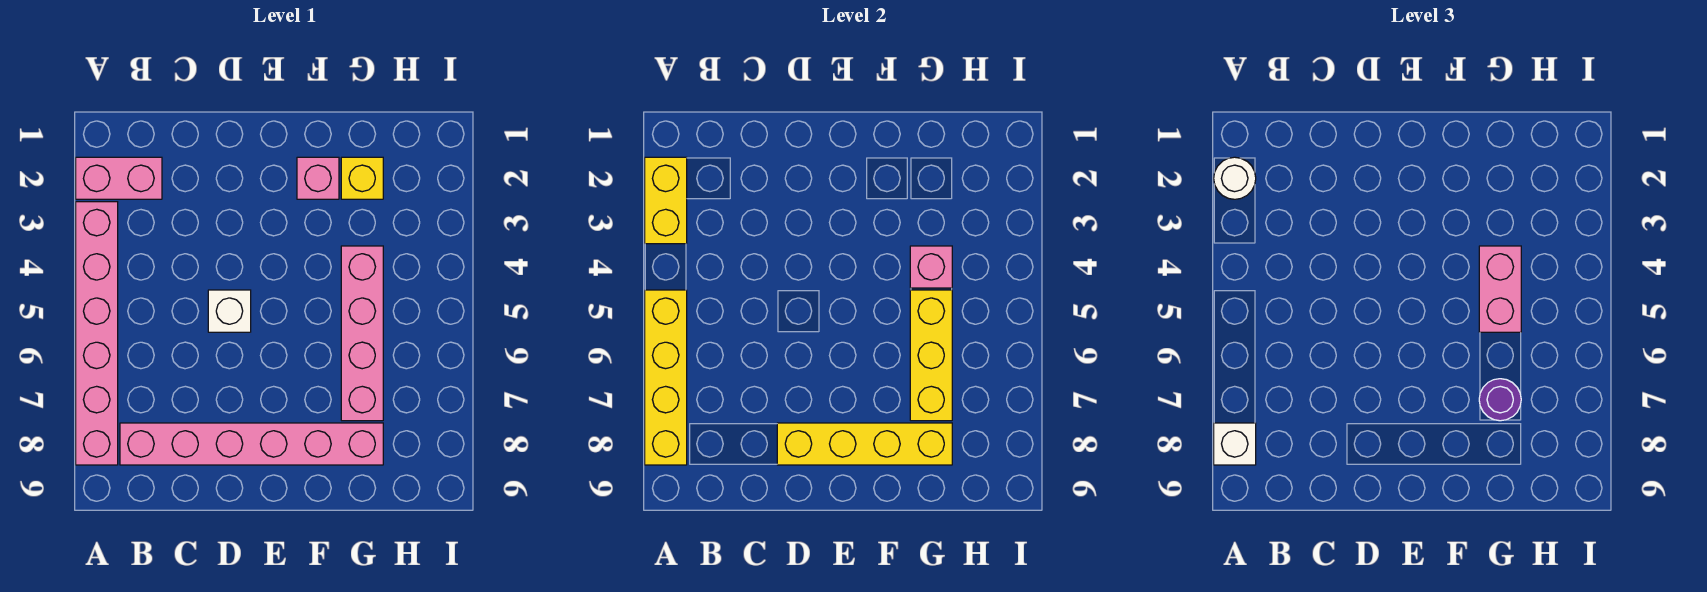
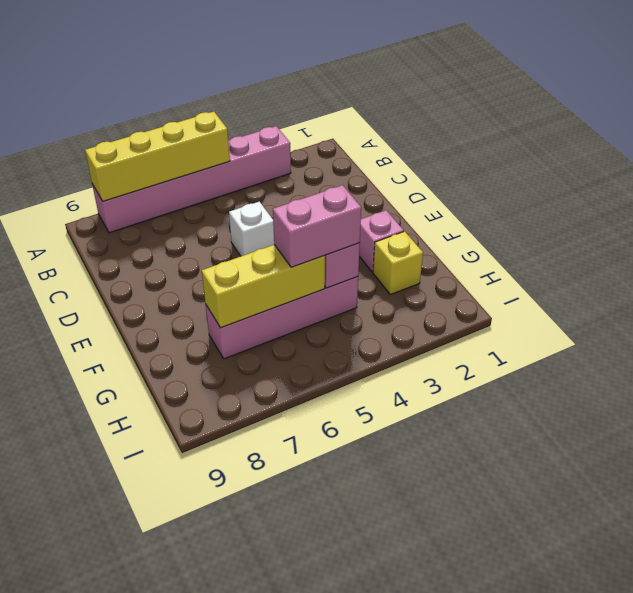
none -> pink 1x2 brick [76,157,162,199]
none -> pink 1x6 brick [120,423,383,465]
none -> yellow 1x2 brick [645,157,687,244]

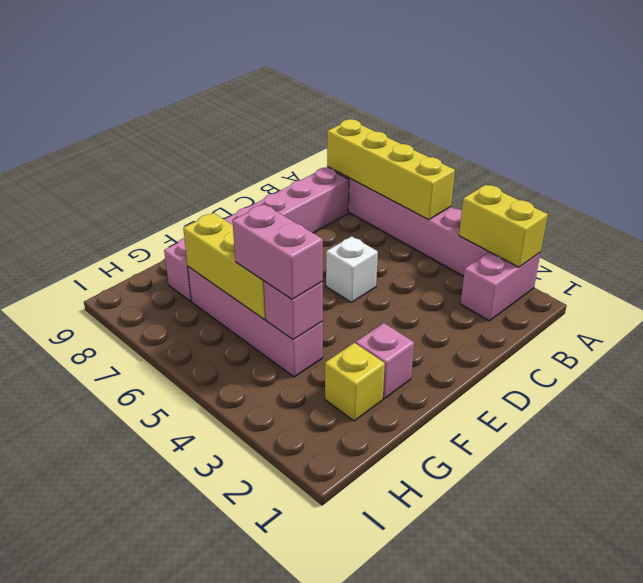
none -> yellow 1x4 brick [777,423,952,465]
none -> white 1x1 round brick [1214,157,1256,199]
none -> white 1x1 brick [1214,423,1256,465]

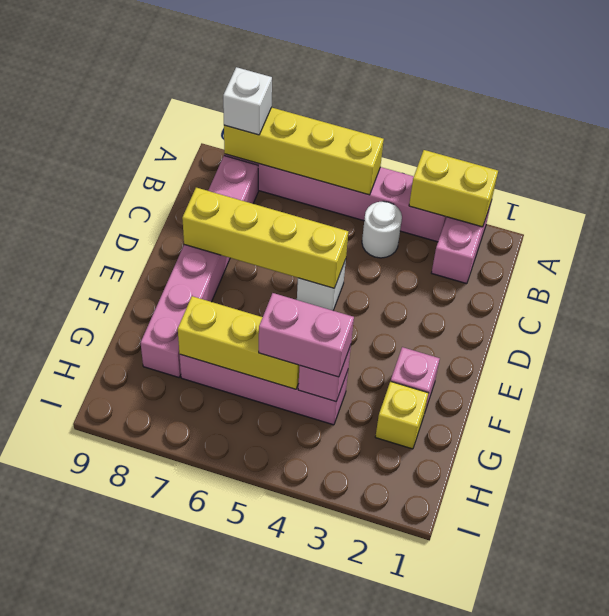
white 1x1 round brick [362,201,402,258] -> white 1x1 round brick moved to [1214,157,1256,199]
yellow 1x4 brick [182,188,348,288] -> yellow 1x4 brick turned to [777,423,952,465]
none -> purple 1x1 round brick [1479,379,1521,421]

